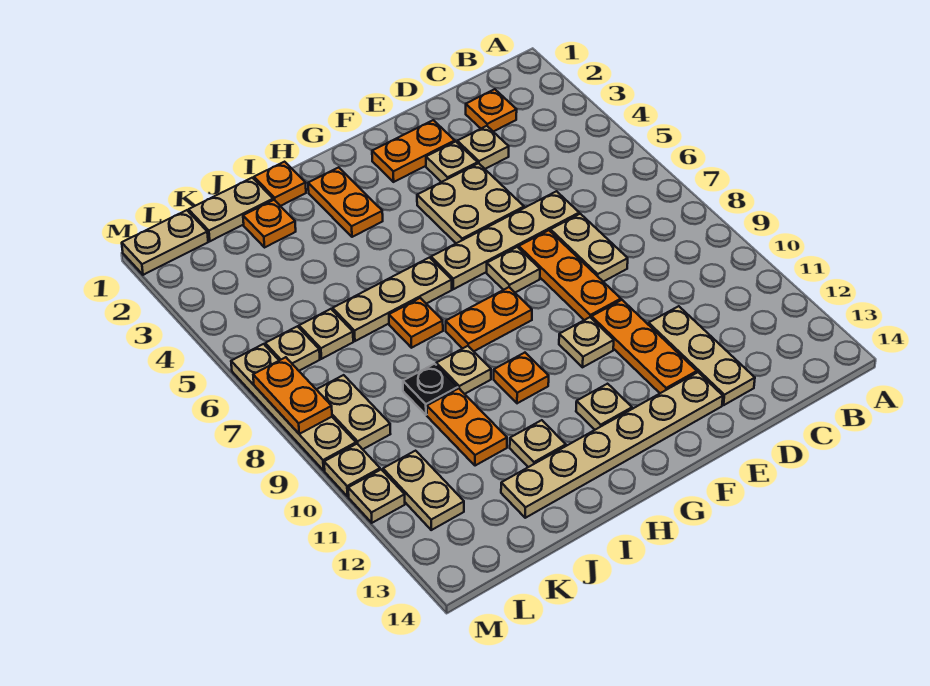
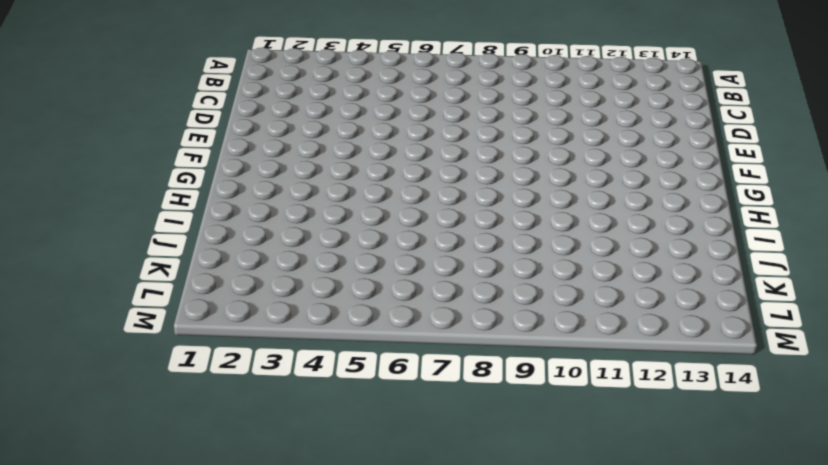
none -> orange 1x1 plate [466,89,517,132]
none -> tan 1x1 plate [457,126,509,169]
none -> tan 1x4 plate [431,191,579,289]
none -> tan 1x2 plate [550,214,628,282]

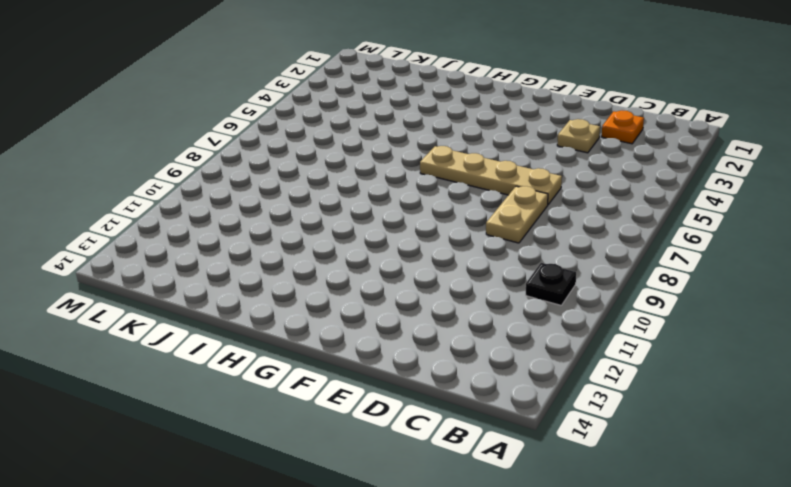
black 1x1 plate [526,263,576,305] -> black 1x1 plate moved to [403,364,458,415]
none -> tan 1x3 plate [649,306,755,405]
none -> orange 1x2 plate [372,120,455,182]
none -> tan 1x1 plate [426,142,478,182]
none -> tan 2x2 plate [417,163,524,243]

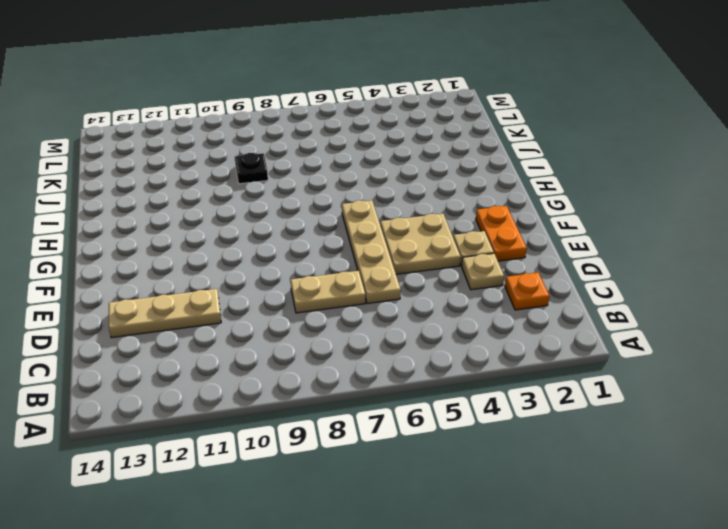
none -> orange 1x3 plate [519,230,621,320]
none -> orange 1x3 plate [592,300,697,393]
none -> tan 1x6 plate [501,372,723,518]
none -> tan 1x1 plate [487,247,540,292]

